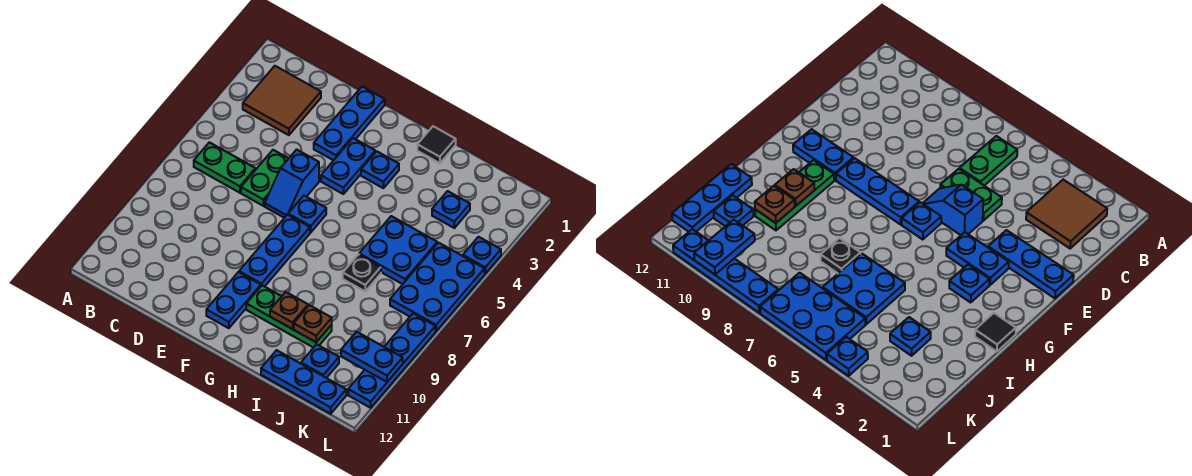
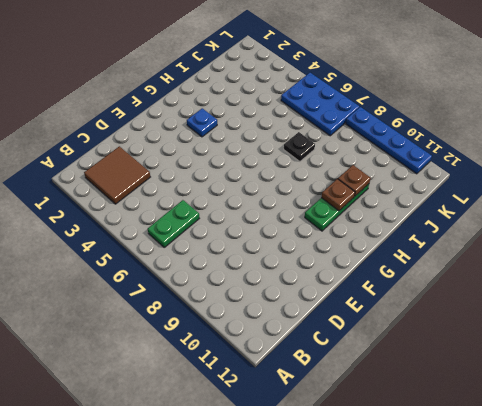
none -> green 1x2 plate [241,150,289,206]
none -> blue 1x3 plate [314,86,385,160]
none -> blue 1x2 slope [265,150,319,218]

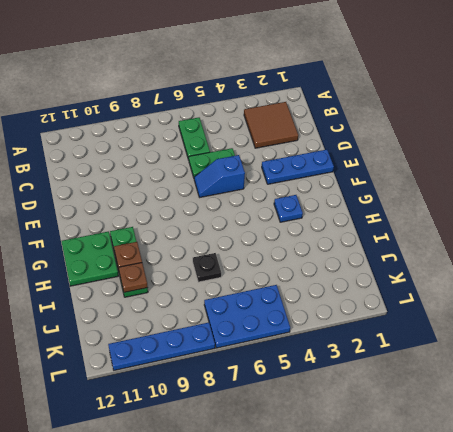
green 2x2 plate [62,232,118,286] -> none
none -> blue 1x2 plate [321,138,375,194]
none -> blue 1x1 plate [288,196,326,232]
none -> blue 1x3 plate [239,214,310,287]

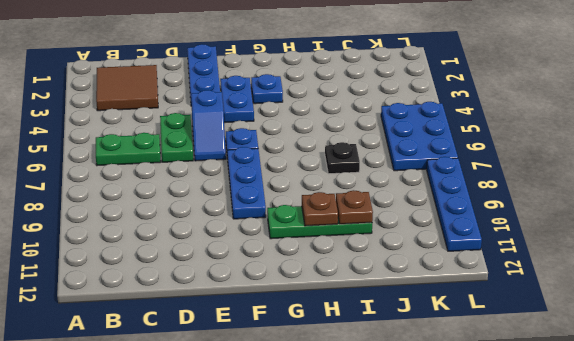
none -> blue 1x2 plate [206,272,261,328]
none -> black 1x1 tile [417,126,456,163]
none -> blue 2x2 plate [359,216,437,284]

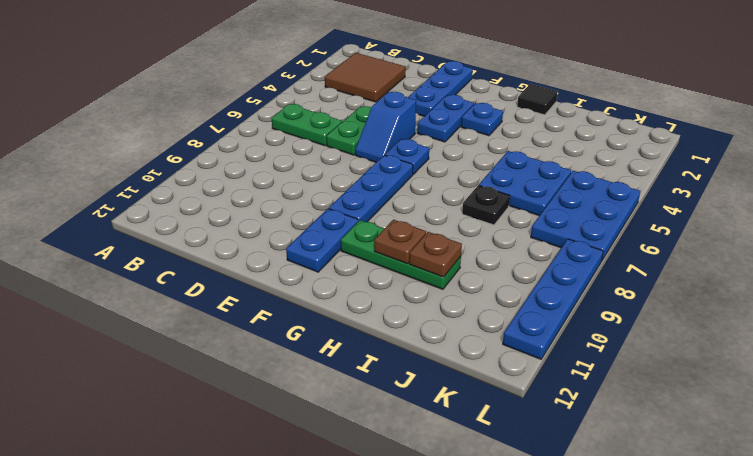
none -> blue 1x3 plate [261,350,346,414]
none -> blue 1x1 plate [432,191,470,228]
none -> blue 1x1 plate [301,344,339,378]

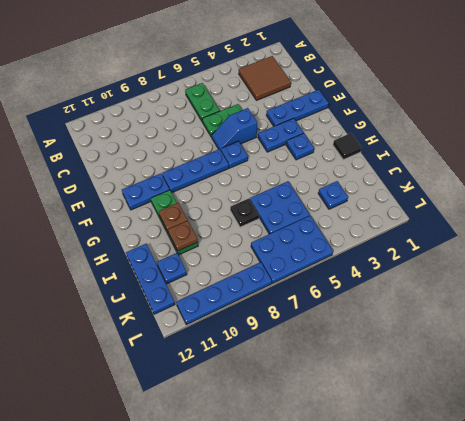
none -> blue 1x1 plate [463,237,501,274]
none -> blue 1x2 plate [341,332,403,382]

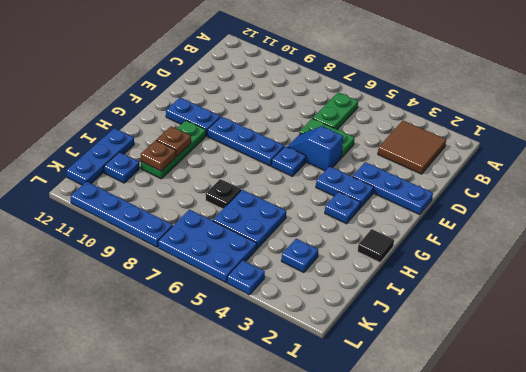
none -> blue 1x2 plate [341,332,403,382]

